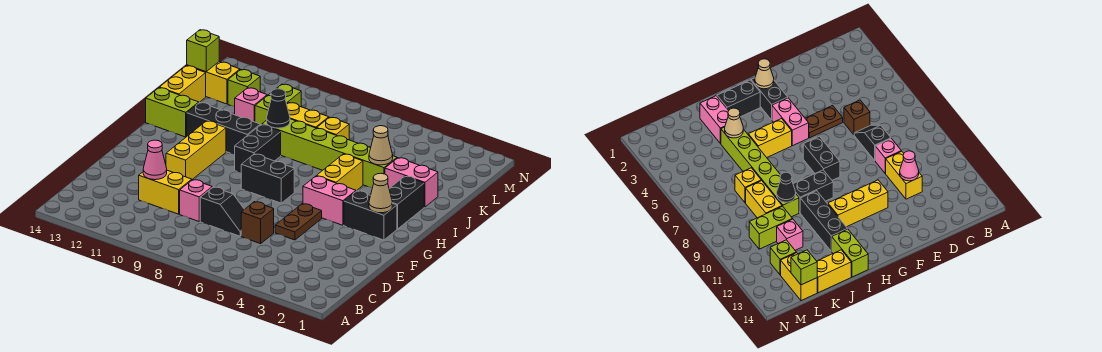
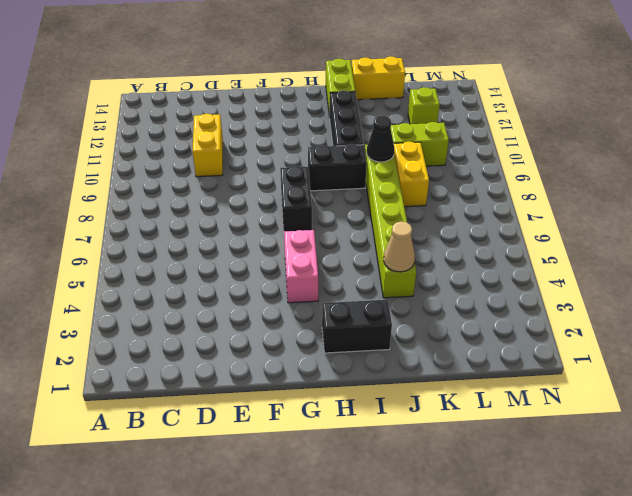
none -> brown 1x1 brick [241,202,274,244]
none -> black 1x2 slope [200,187,244,236]
none -> pink 1x1 brick [180,180,212,221]

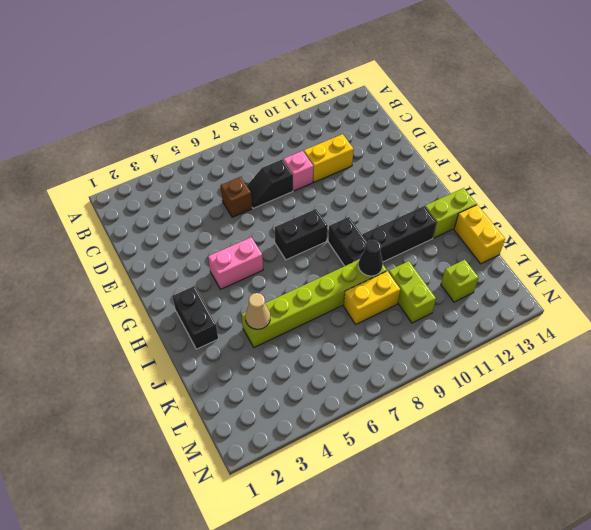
none -> brown 1x2 plate [275,204,322,240]
none -> yellow 1x3 brick [166,121,226,180]
none -> black 1x2 brick [344,191,397,240]

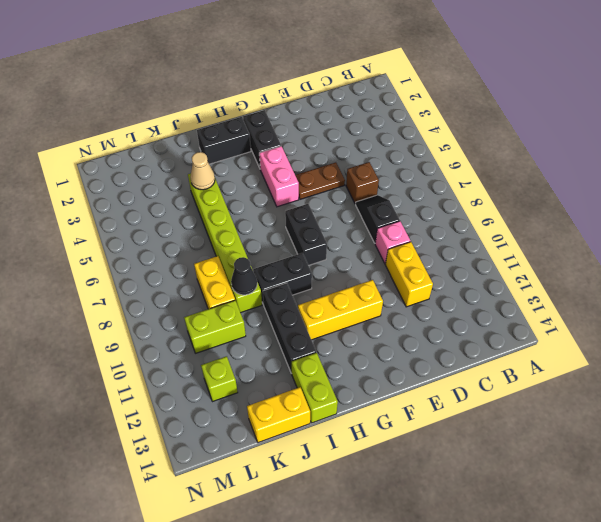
none -> yellow 1x2 brick [317,154,363,191]
none -> pink 1x2 brick [385,158,438,207]
none -> yellow 1x1 brick [317,117,349,140]

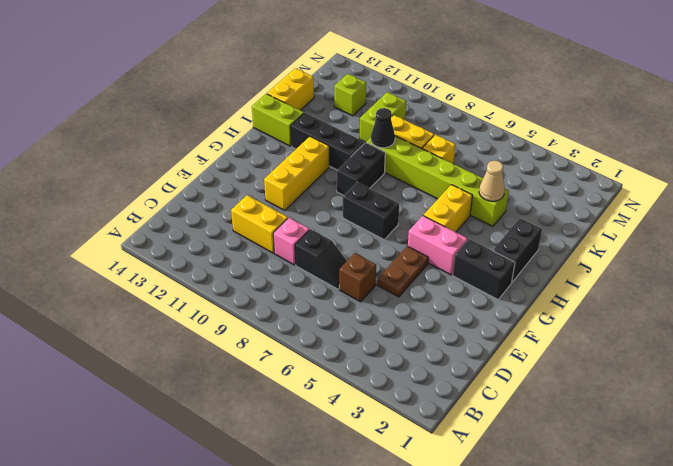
none -> pink 1x2 brick [385,158,438,207]
none -> pink 1x1 brick [235,88,267,122]
none -> yellow 1x2 brick [187,62,240,104]

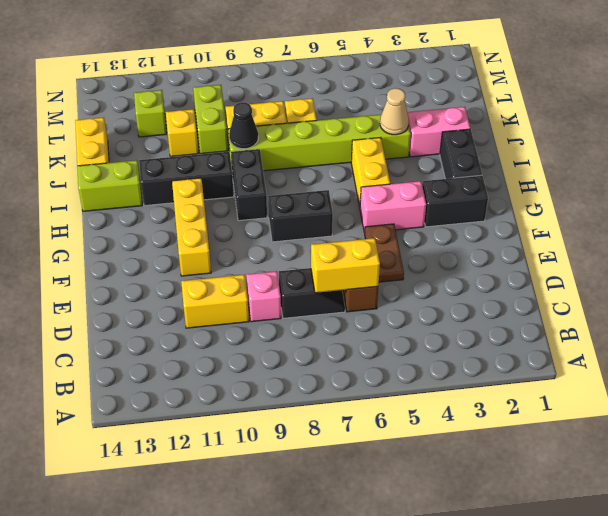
yellow 1x2 brick [311,238,380,293] -> yellow 1x2 brick moved to [187,62,240,104]
yellow 1x1 brick [166,109,198,157] -> pink 1x1 brick [235,88,267,122]
none -> pink 1x1 cone [143,140,167,180]
none -> tan 1x1 cone [369,173,392,213]
none -> lime 1x1 brick [187,30,219,72]

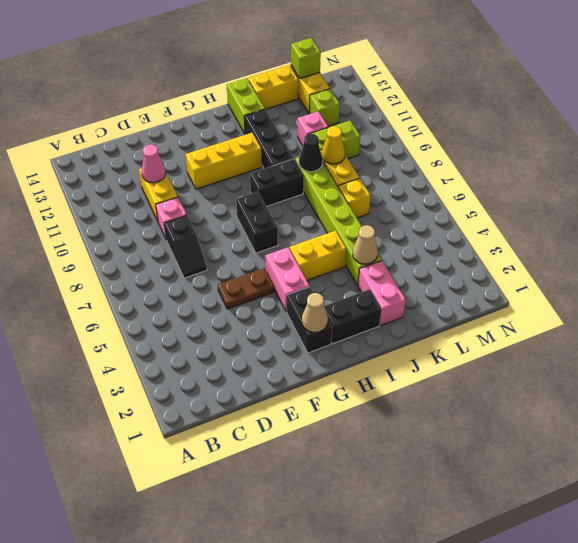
yellow 1x1 cone [322,126,345,164] -> none
none -> brown 1x1 brick [241,202,274,244]

